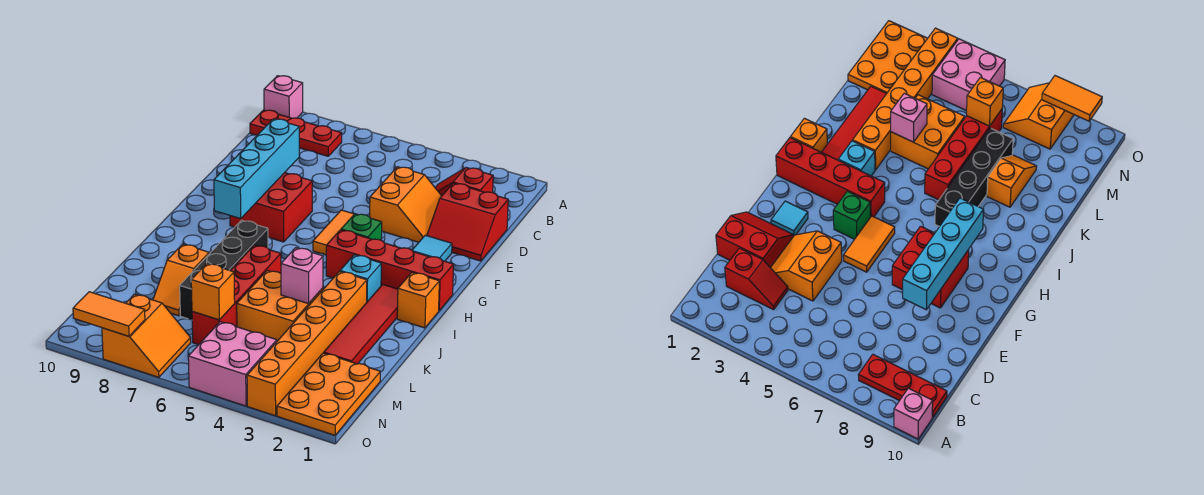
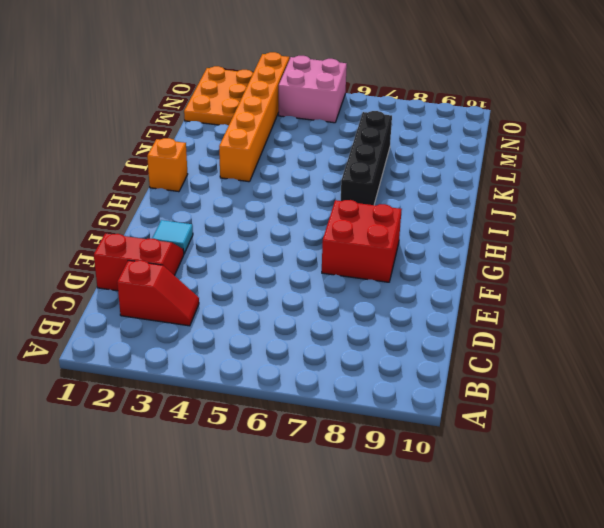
none -> pink 1x1 brick [264,76,303,118]
none -> red 1x3 plate [250,110,342,156]
none -> orange 2x2 slope [370,167,441,242]

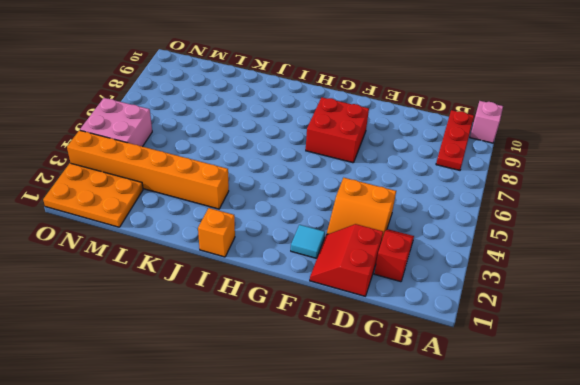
none -> orange 1x2 tile [313,210,354,255]
none -> green 1x1 brick [341,214,382,240]
none -> red 1x4 brick [326,230,454,311]

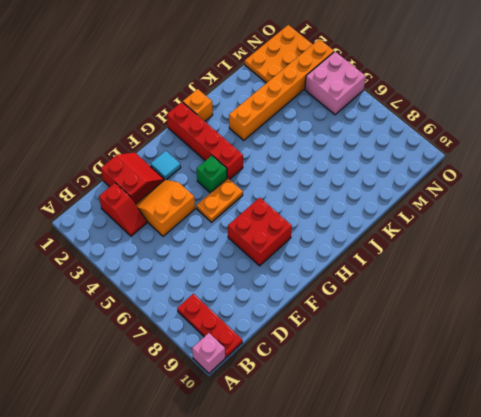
orange 1x2 plate [196,178,243,222] -> orange 1x2 tile [313,210,354,255]
none -> red 1x4 tile [324,284,398,364]
none -> cyan 1x1 brick [340,255,381,302]
none -> black 1x4 brick [180,220,268,320]

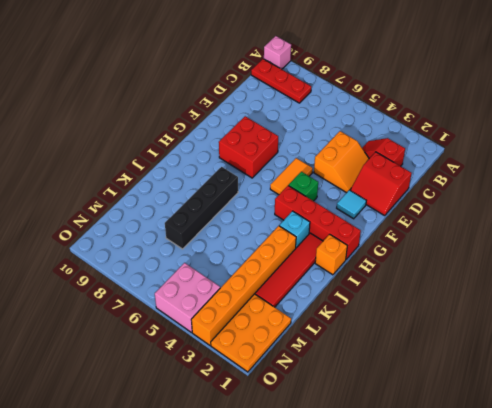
none -> red 1x4 brick [192,245,281,345]
none -> orange 2x2 brick [237,270,323,341]
none -> orange 1x2 slope [153,244,209,316]

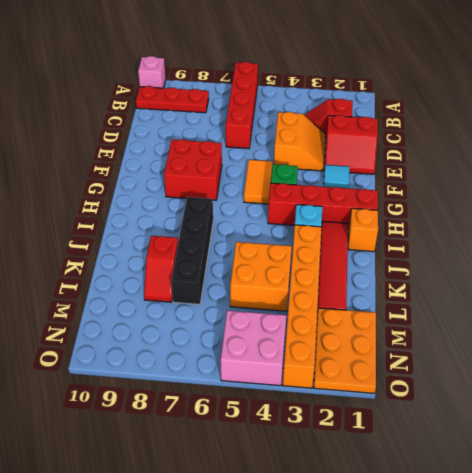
red 1x4 brick [226,62,258,149] -> red 1x4 brick moved to [192,245,281,345]
red 1x2 slope [144,236,178,302] -> orange 1x2 slope [153,244,209,316]
none -> orange 2x2 slope [102,294,191,377]
none -> cyan 1x4 brick [214,119,299,219]
none -> pink 1x1 brick [281,248,323,304]

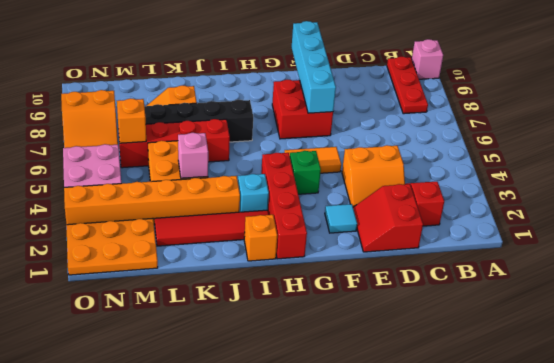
cyan 1x4 brick [292,21,336,113] -> cyan 1x4 brick turned to [214,119,299,219]
none -> orange 1x2 tile [73,292,145,336]

